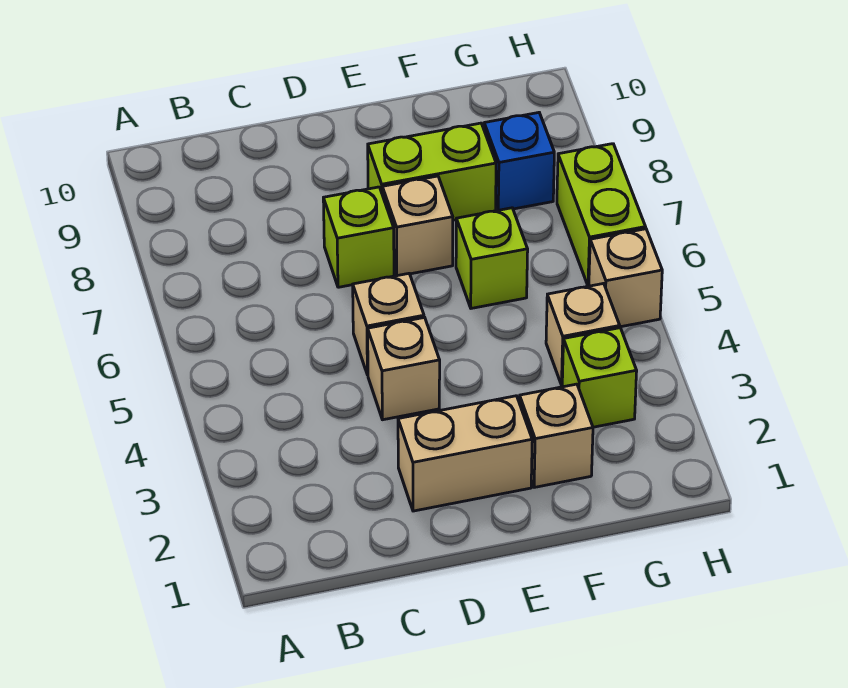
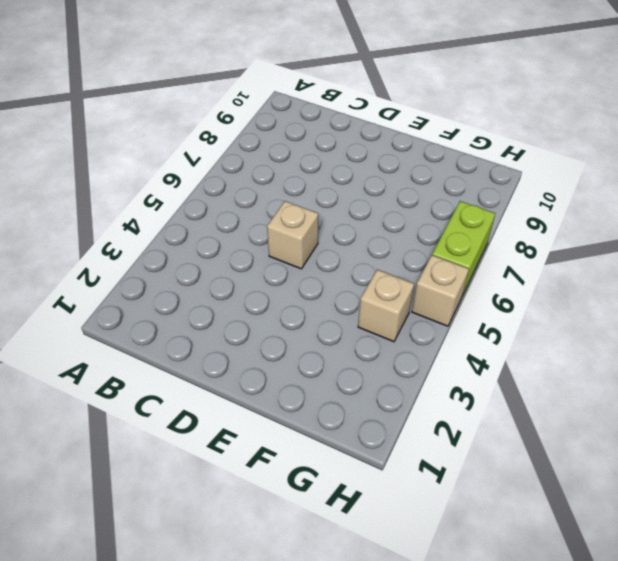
none -> tan 1x2 brick [398,396,532,511]
none -> tan 1x1 brick [368,317,440,420]
none -> lime 1x1 brick [323,187,394,287]

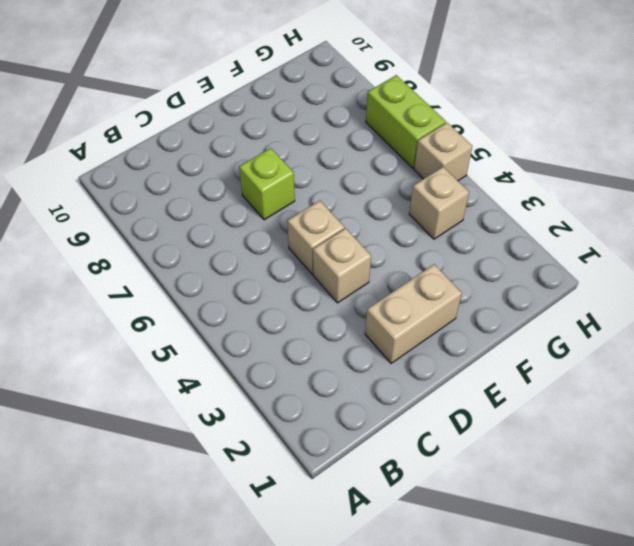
none -> tan 1x1 brick [382,176,453,276]
none -> lime 1x2 brick [368,123,496,220]
none -> tan 1x1 brick [519,384,593,487]

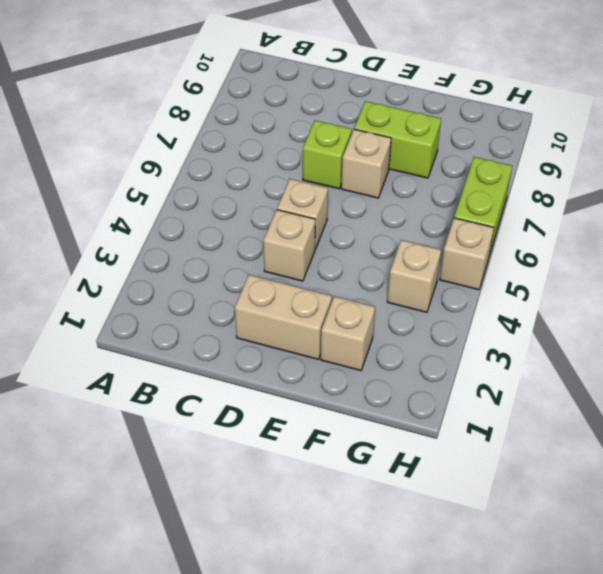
none -> lime 1x1 brick [456,208,528,308]
none -> lime 1x1 brick [562,328,637,427]
none -> blue 1x1 brick [484,113,554,210]

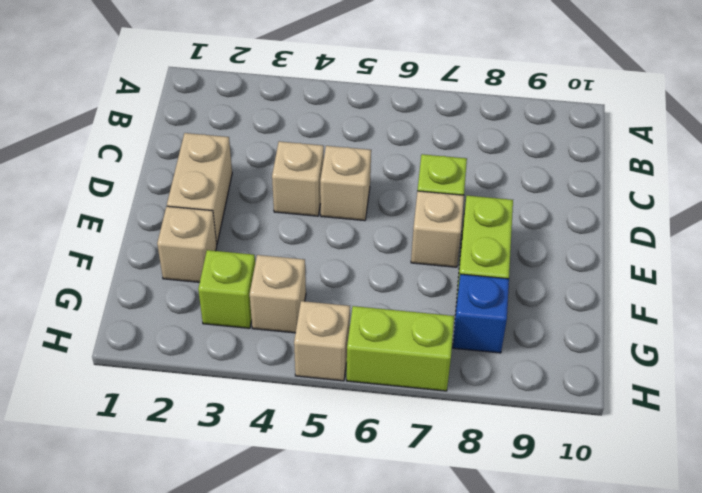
none -> lime 1x1 brick [456,208,528,308]

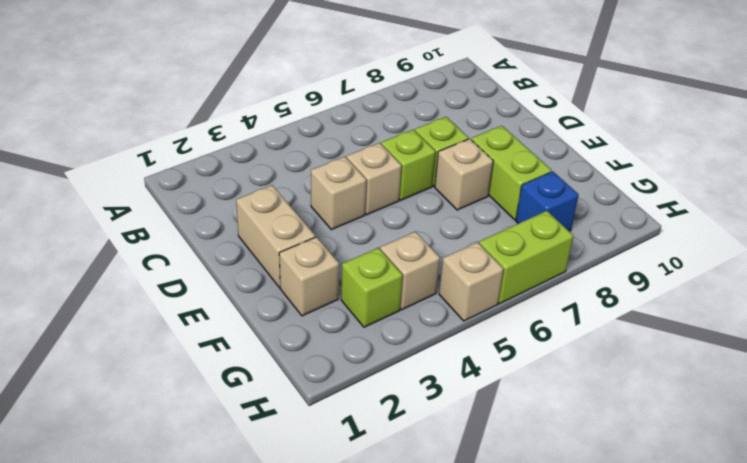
lime 1x1 brick [381,130,436,200] -> lime 1x1 brick moved to [456,208,528,308]

